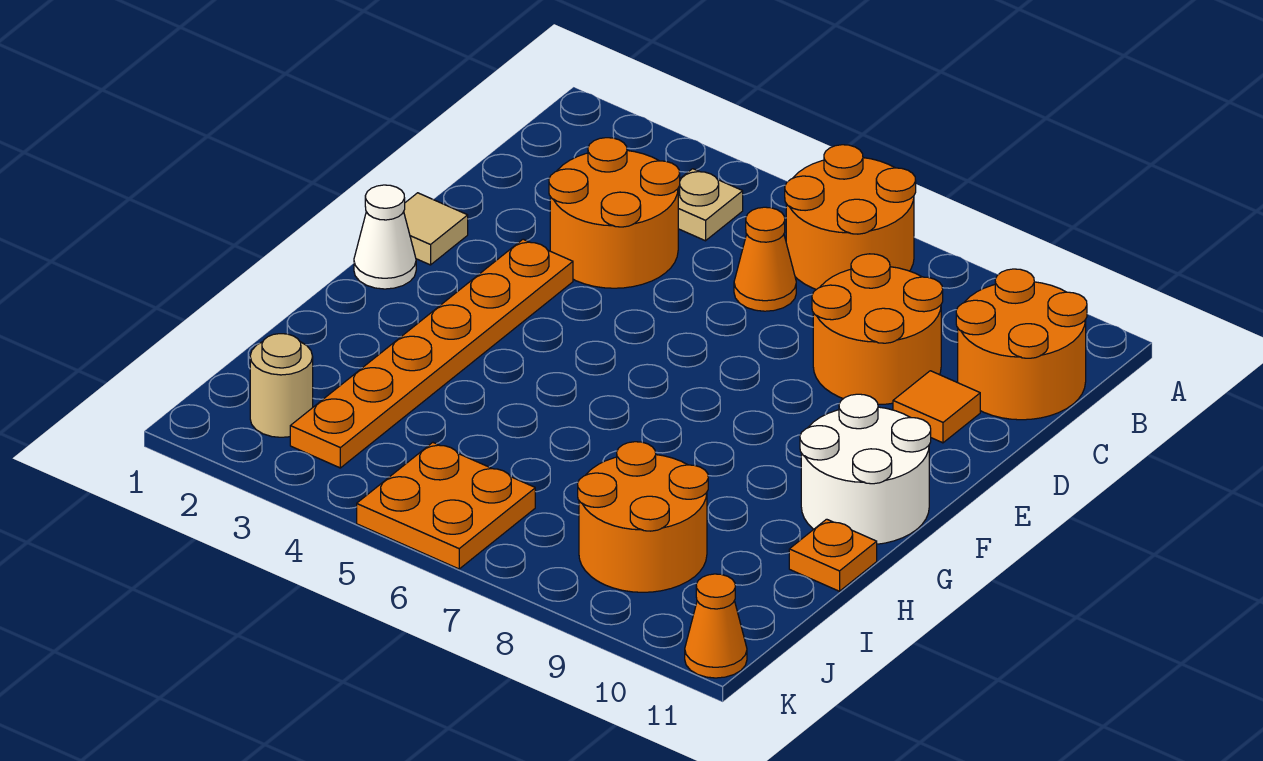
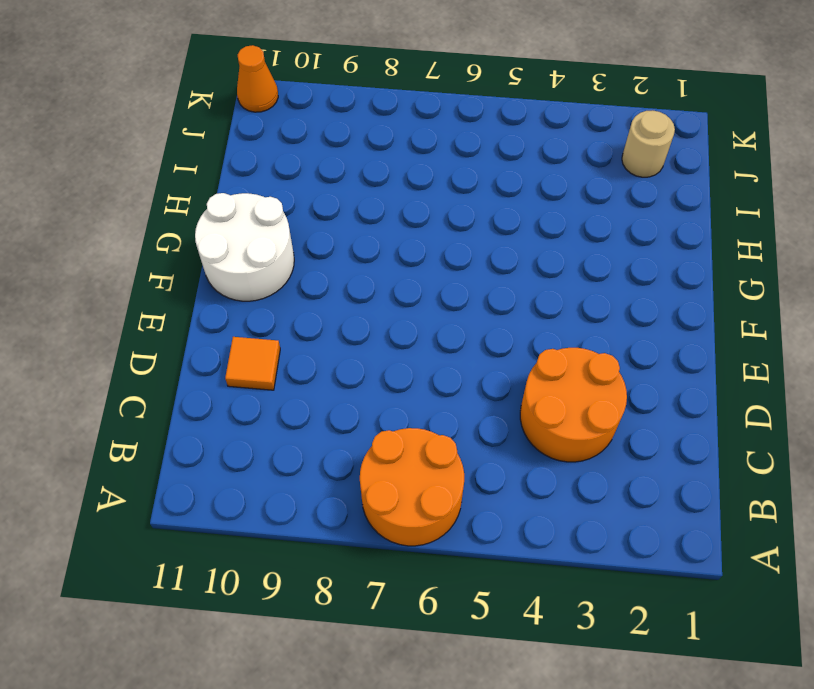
none -> tan 1x1 plate [678,169,743,241]
none -> orange 2x2 round brick [956,269,1087,420]
none -> orange 1x1 cone [734,207,796,311]

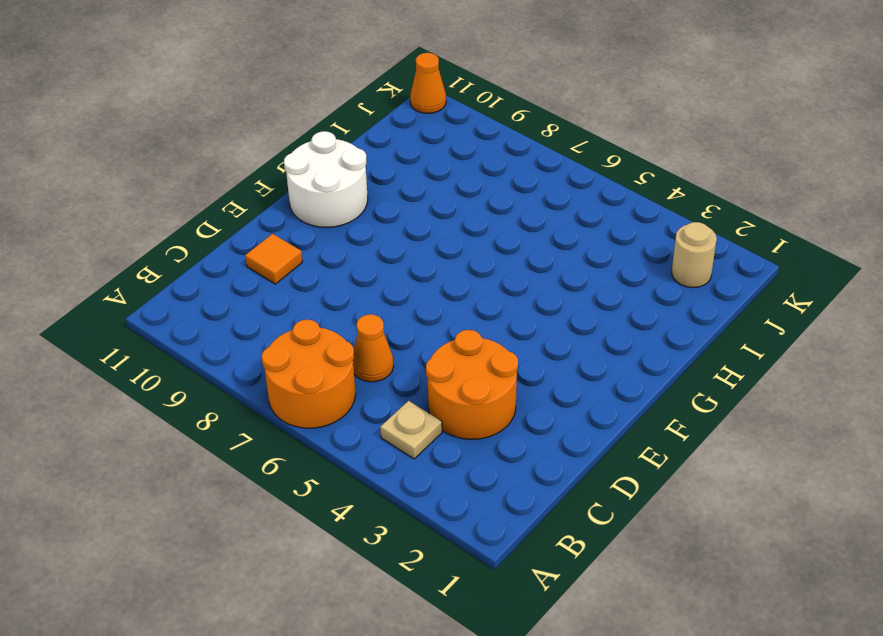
none -> orange 2x2 round brick [956,269,1087,420]
none -> orange 2x2 round brick [812,254,943,404]
none -> tan 1x1 tile [404,193,468,265]

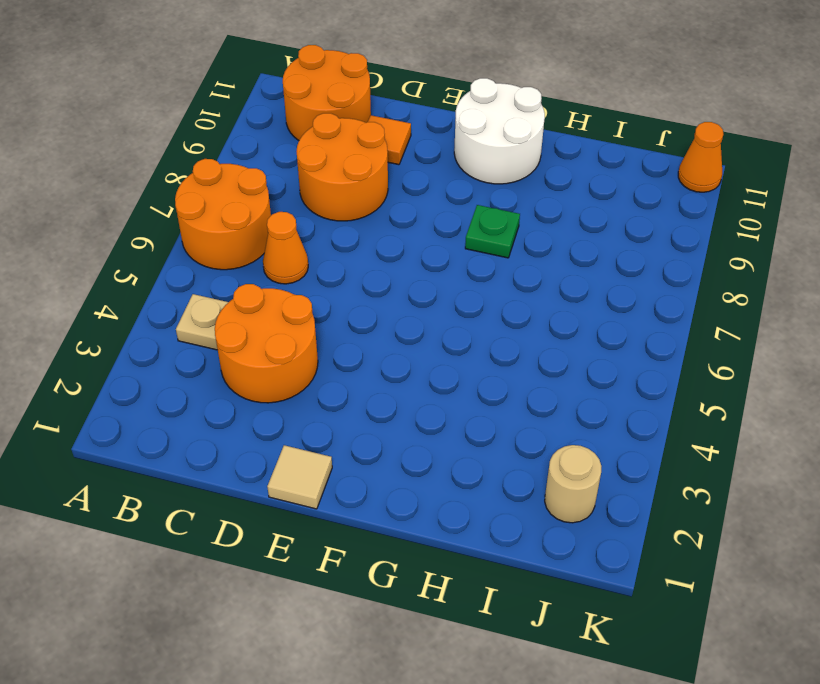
green 1x1 plate [465,205,520,258] -> none
none -> orange 1x6 plate [290,239,573,468]
none -> white 1x1 cone [354,185,416,289]
none -> orange 1x1 plate [789,519,877,591]

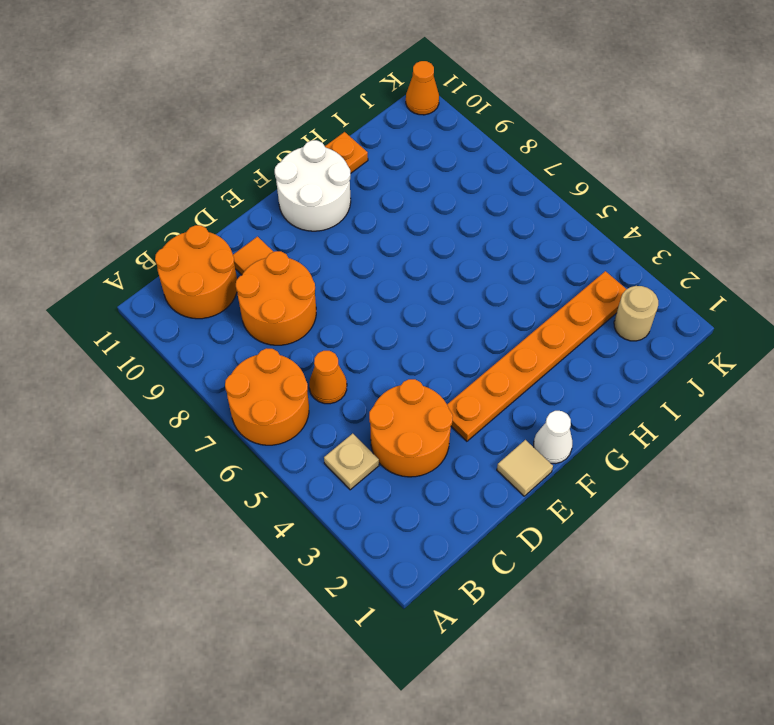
none -> orange 2x2 round brick [578,442,708,592]
none -> orange 2x2 plate [357,442,535,569]

